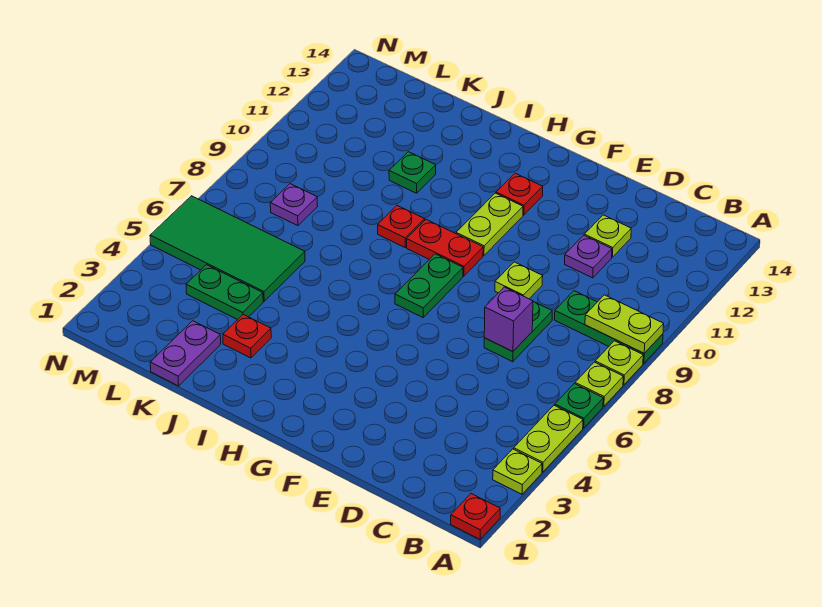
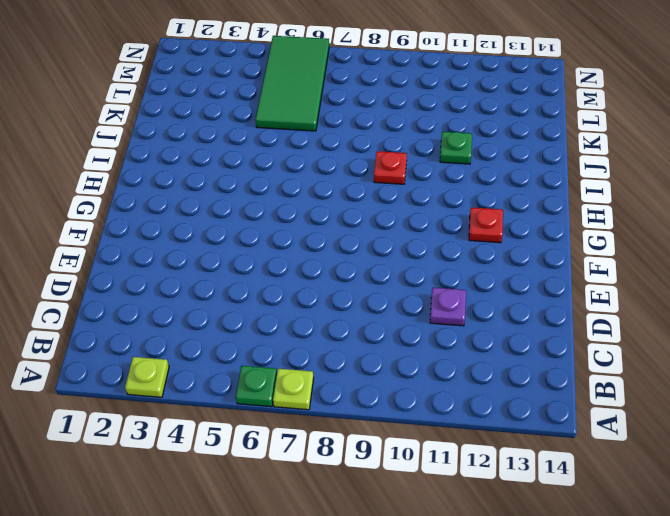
none -> red 1x1 plate [451,494,500,539]
none -> lime 1x2 plate [514,405,583,472]
none -> lime 1x1 plate [595,341,643,385]

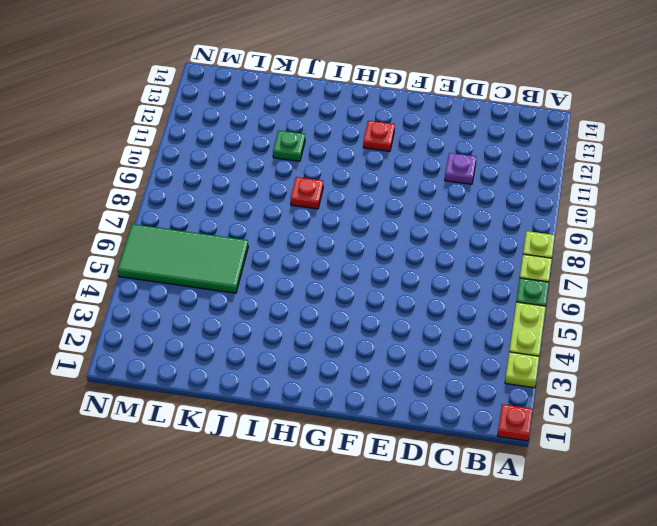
none -> green 1x3 plate [555,291,663,363]
none -> green 1x2 plate [484,302,552,362]
none -> lime 1x1 plate [584,215,631,257]

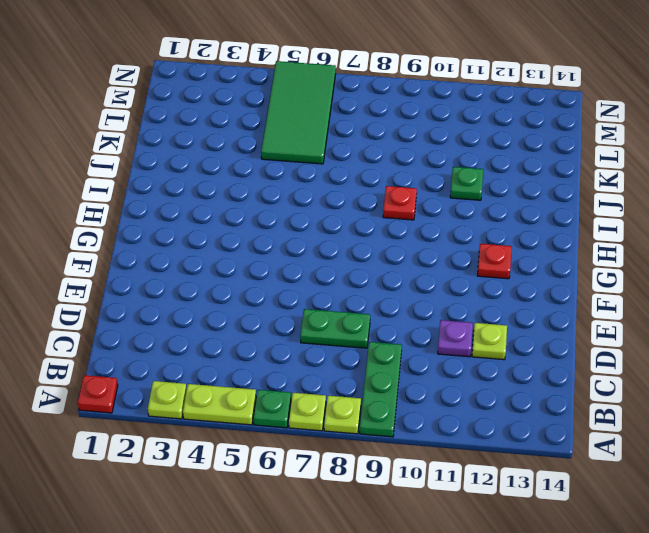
none -> lime 1x1 plate [495,262,543,299]
none -> green 1x2 plate [395,254,463,317]
none -> red 1x2 plate [407,220,483,276]

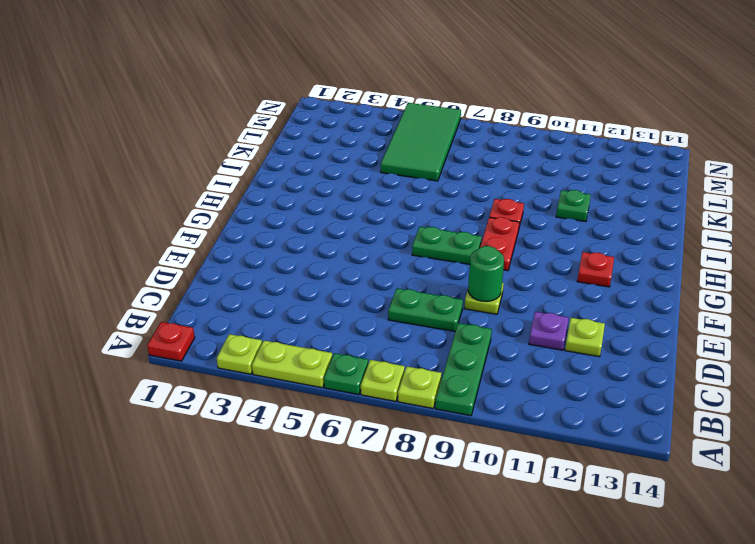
green 1x1 round brick [468,246,504,302] -> none
none -> lime 1x2 plate [456,193,523,256]
none -> red 1x1 plate [223,314,271,358]
none -> purple 1x2 plate [150,321,221,386]

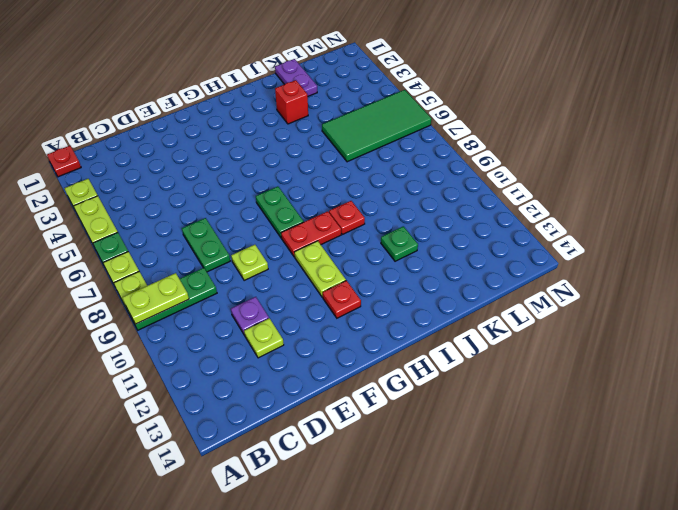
red 1x1 brick [275,80,308,124] -> red 1x1 plate [223,314,271,358]
none -> green 1x2 plate [186,265,263,320]
none -> purple 1x1 plate [270,184,318,226]
none -> purple 1x1 brick [484,287,533,352]

